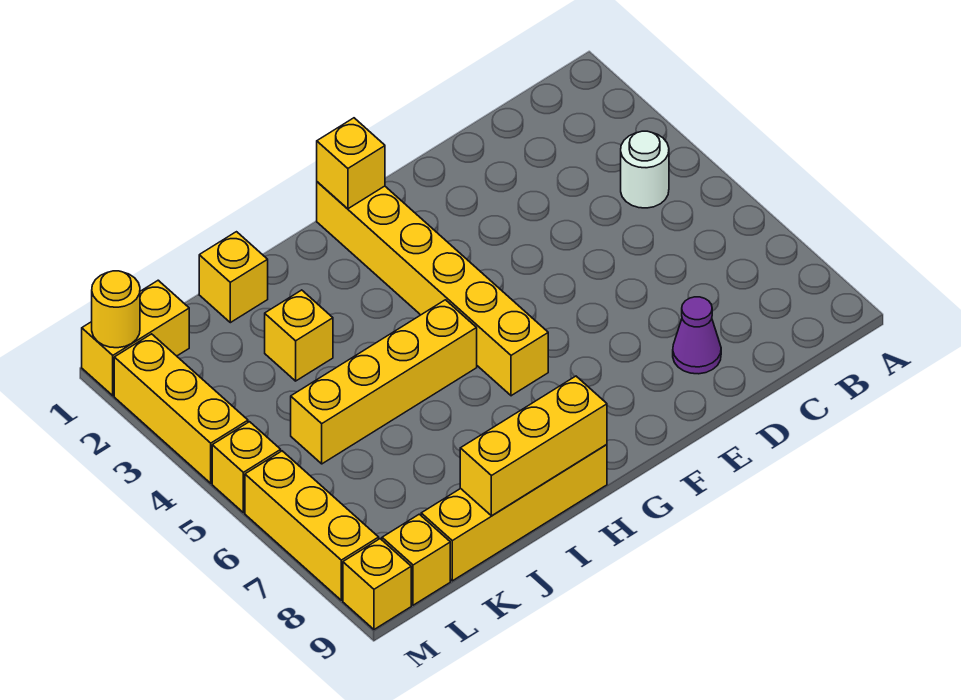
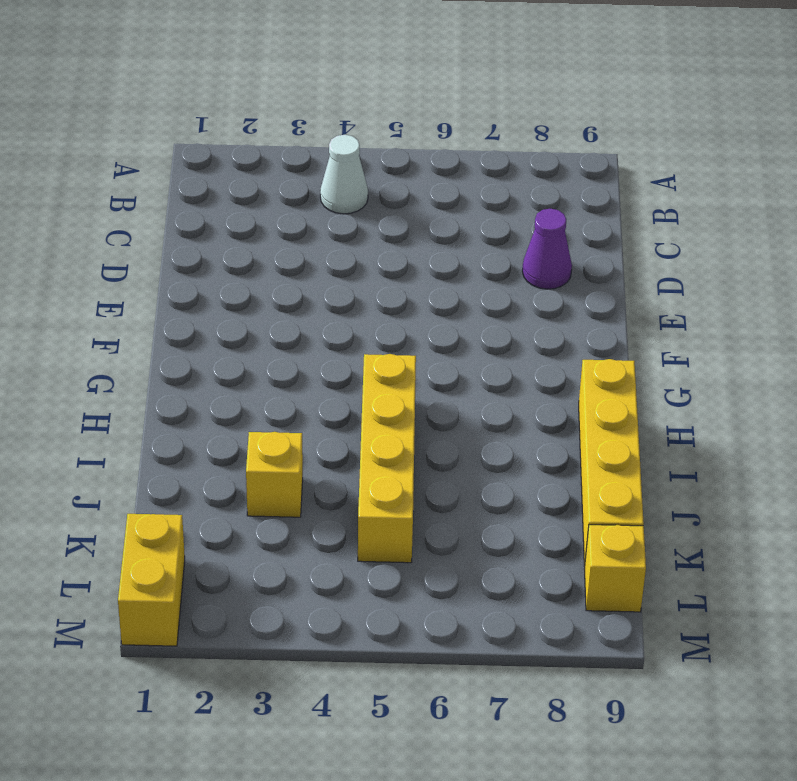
white 1x1 cone [320,135,368,214] -> white 1x1 round brick [621,131,669,208]
none -> yellow 1x6 brick [317,182,548,396]
none -> yellow 1x1 brick [199,232,268,323]
none -> yellow 1x3 brick [114,334,248,483]

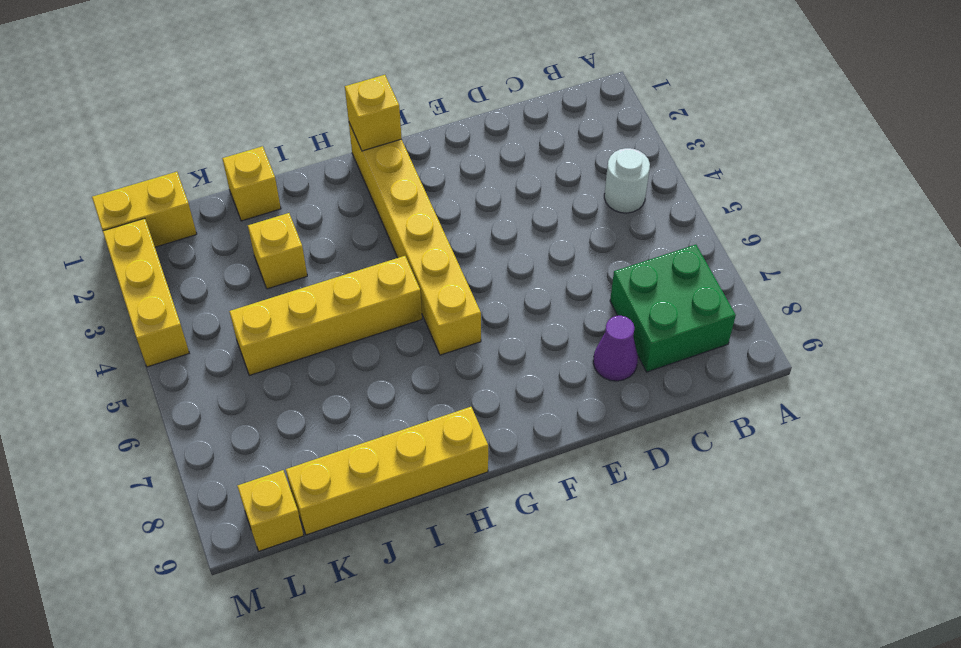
green 2x2 brick [610,245,736,372] -> none
none -> yellow 1x1 brick [212,422,281,513]
none -> yellow 1x3 brick [245,451,379,600]
none -> yellow 1x1 brick [343,539,411,629]

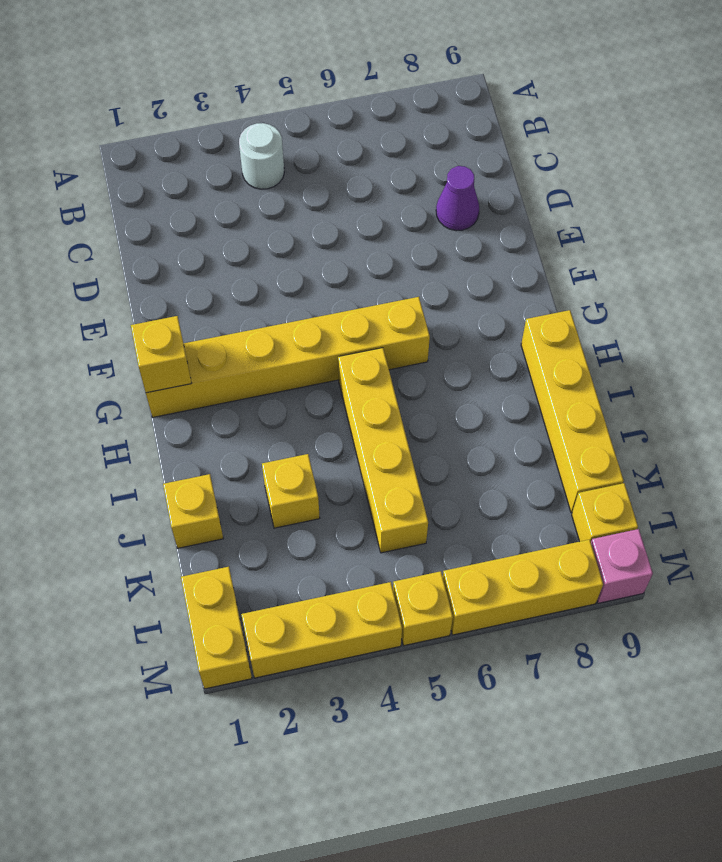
pink 1x1 brick [591,529,653,603] -> yellow 1x1 brick [343,539,411,629]
none -> yellow 1x3 brick [460,376,607,516]
none -> yellow 1x1 round brick [92,271,140,348]

